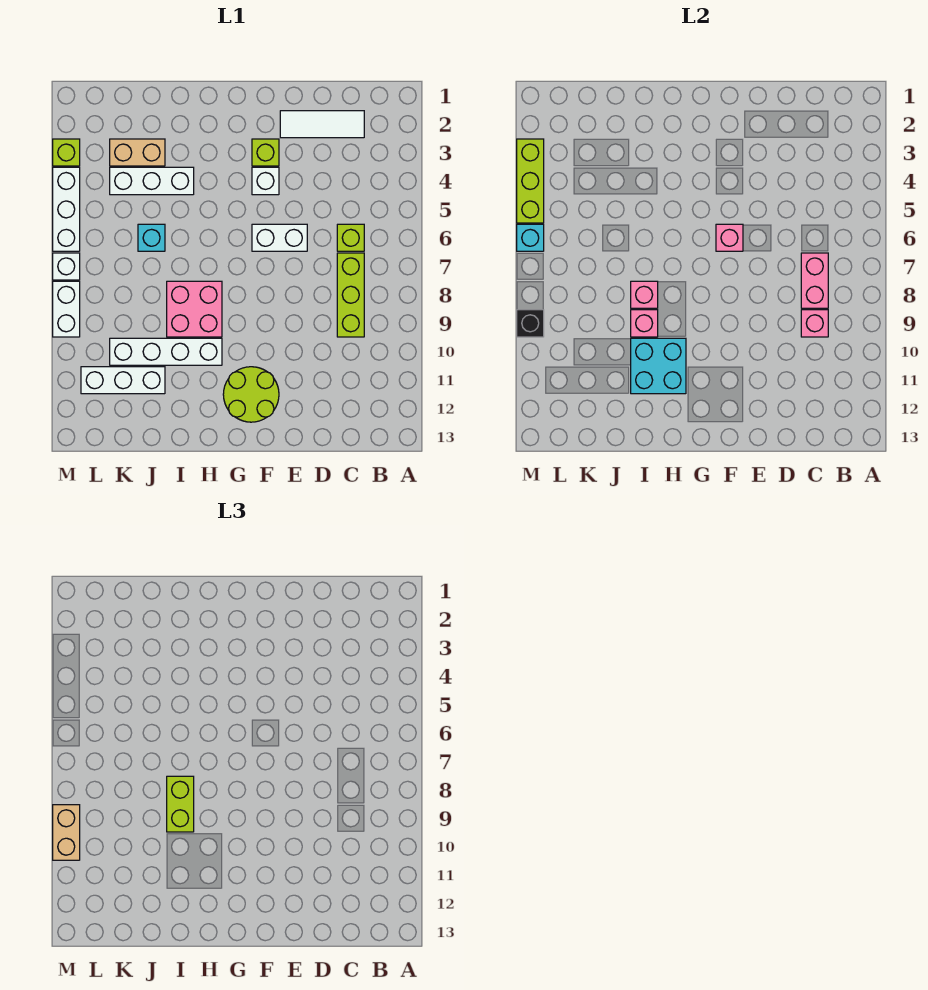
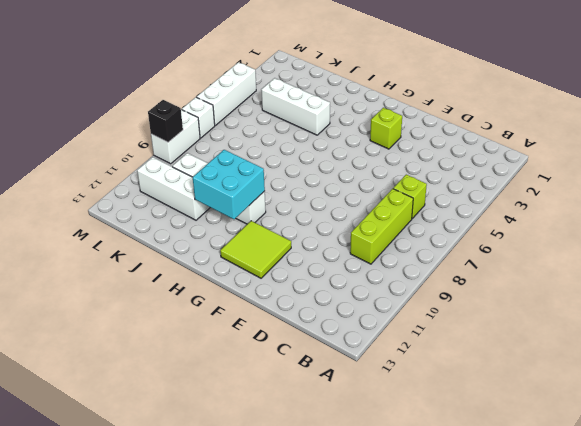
lime 2x2 tile [220,221,291,278] -> lime 2x2 round brick [223,367,279,422]
none -> white 1x3 tile [280,111,364,138]
none -> white 1x2 brick [252,224,307,251]
none -> white 1x1 brick [252,167,279,195]

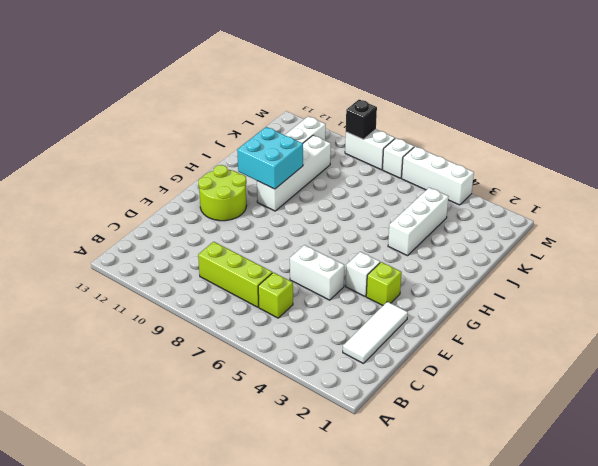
white 1x2 brick [290,245,344,300] -> white 1x2 brick turned to [252,224,307,251]
none -> pink 2x2 brick [167,281,222,337]
none -> tan 1x2 brick [110,139,165,166]
none -> cyan 1x1 brick [138,224,165,251]

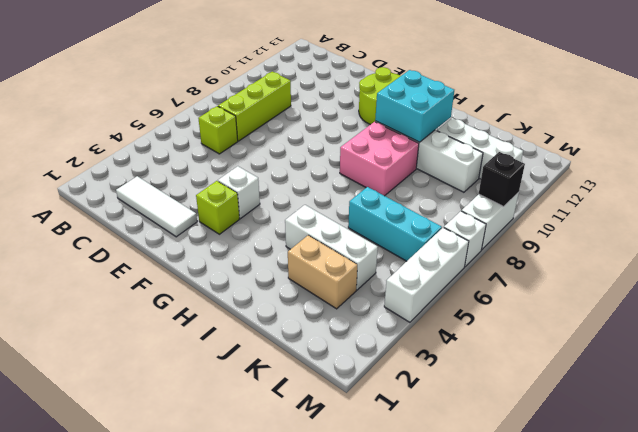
cyan 1x3 brick [348,187,442,261] -> cyan 1x1 brick [138,224,165,251]
none -> white 1x2 brick [252,224,307,251]
none -> lime 1x1 brick [53,139,80,166]
none -> pink 1x2 brick [801,253,828,308]

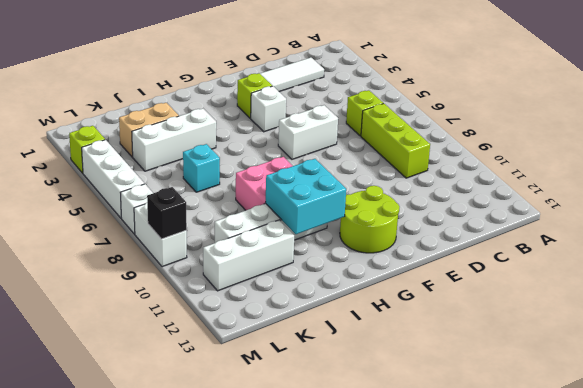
none -> pink 1x2 brick [801,253,828,308]
none -> pink 1x1 brick [801,310,828,337]
none -> pink 1x1 brick [716,224,743,251]

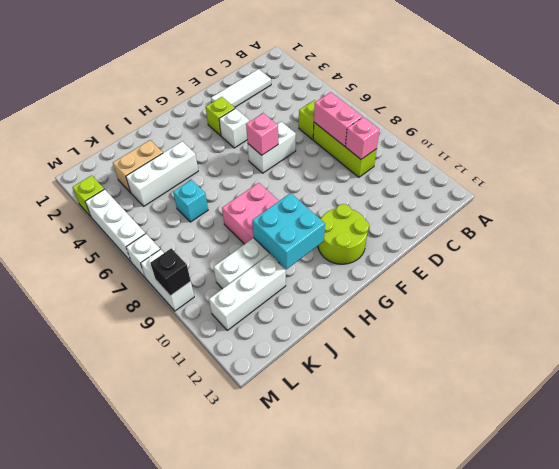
none -> pink 1x1 brick [631,281,658,308]
none -> pink 1x1 brick [631,310,658,337]
none -> lime 1x3 brick [517,139,544,223]

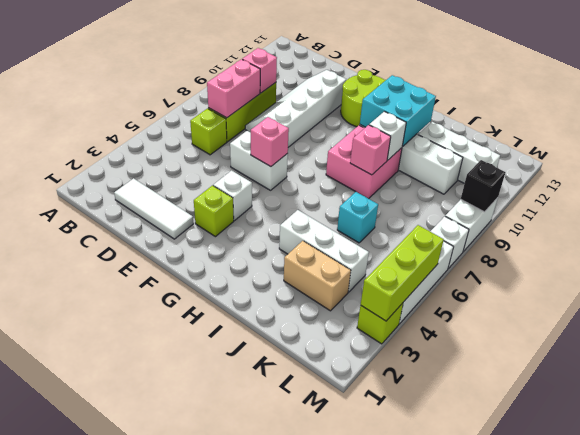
white 2x4 slope [245,70,346,147] -> none
white 1x1 brick [369,111,406,160] -> pink 1x1 brick [631,310,658,337]
none -> cyan 1x1 brick [517,224,544,251]
none -> lime 1x2 brick [167,776,194,832]
none -> tan 1x2 brick [53,805,80,860]

